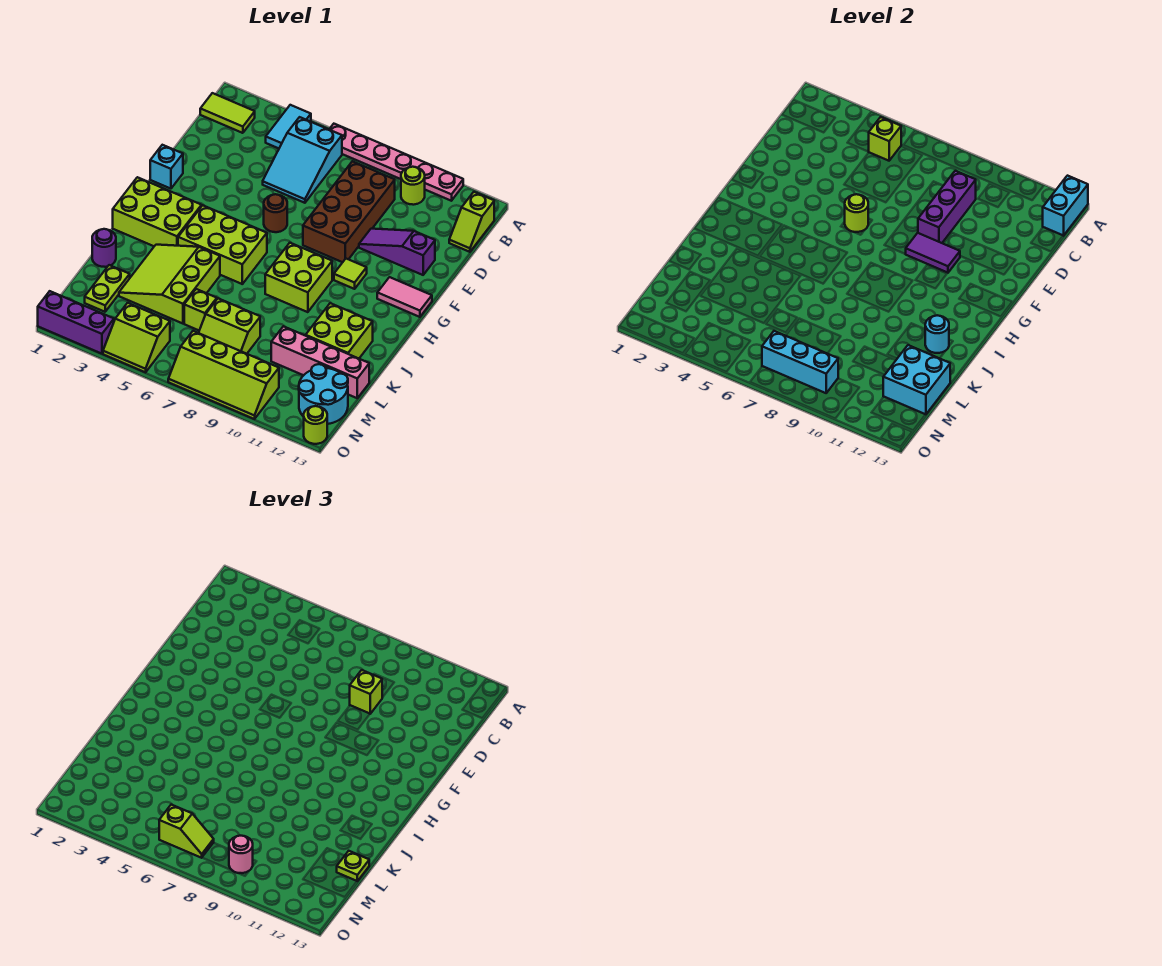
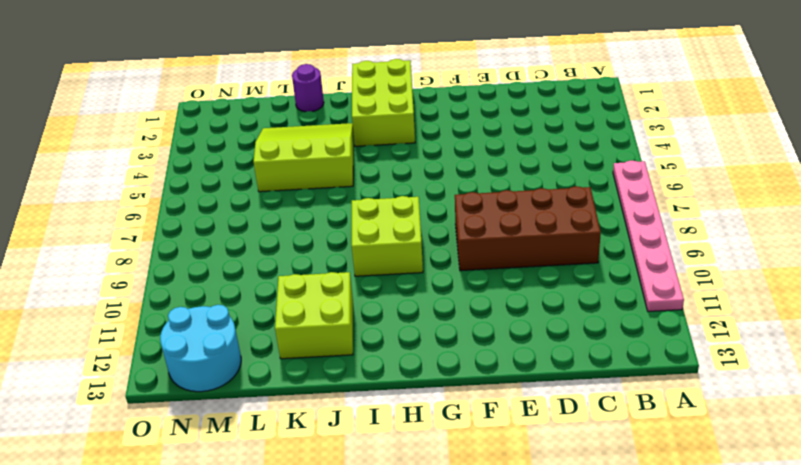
none -> cyan 1x2 tile [266,105,311,148]
none -> lime 1x2 tile [200,93,255,133]
none -> cyan 2x3 slope [263,117,342,203]
none -> lime 1x1 round brick [401,167,425,205]

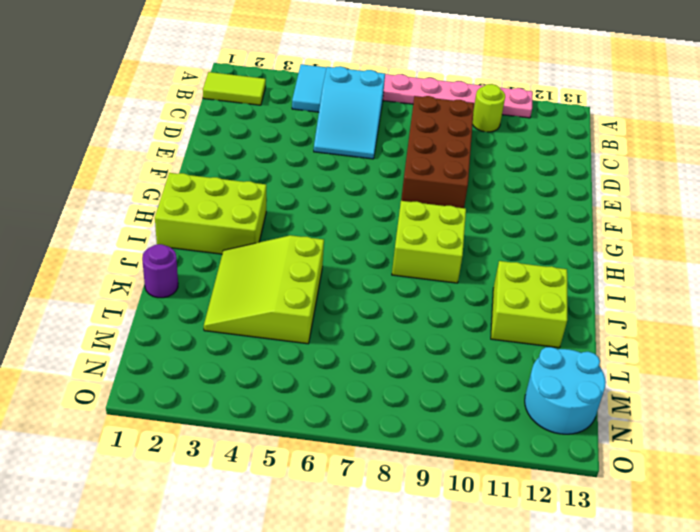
none -> lime 1x2 slope [449,192,494,252]
none -> purple 1x3 slope [359,229,435,275]
none -> cyan 1x1 brick [150,145,183,189]
none -> brown 1x1 round brick [264,194,287,232]

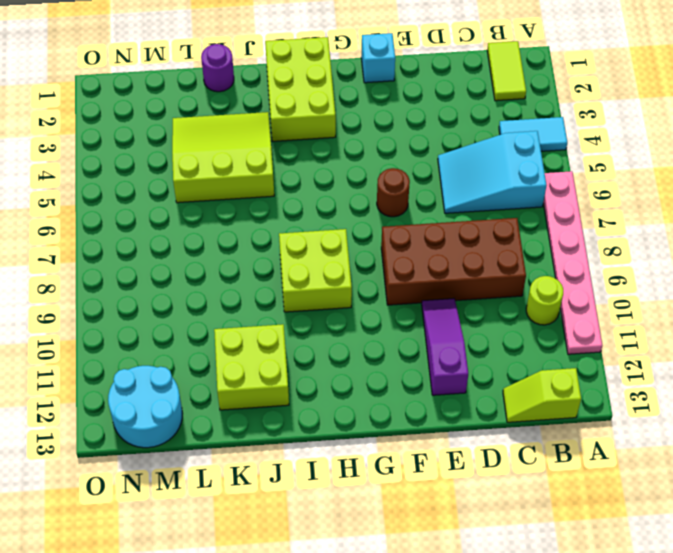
none -> lime 1x1 tile [334,259,367,289]
none -> pink 1x2 tile [377,277,432,317]
none -> lime 2x3 brick [178,205,267,284]
none -> lime 1x2 plate [85,265,130,312]

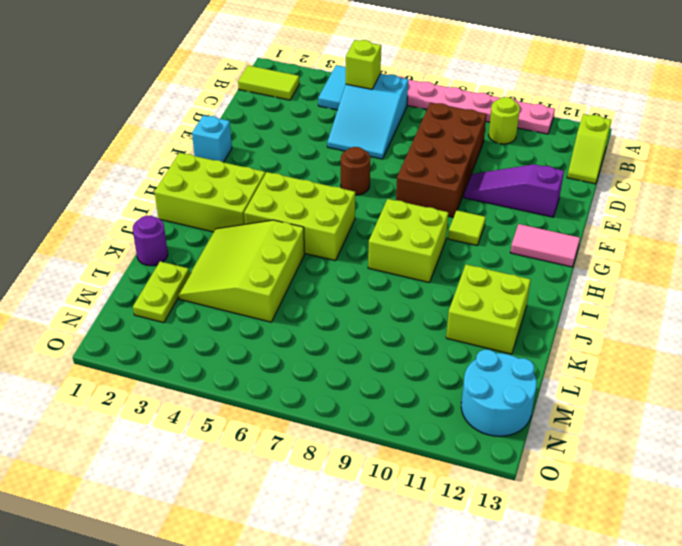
none -> lime 1x1 brick [184,289,217,330]
none -> lime 2x2 slope [199,298,260,354]
none -> pink 1x4 brick [271,326,369,398]
none -> lime 2x2 slope [103,303,170,372]

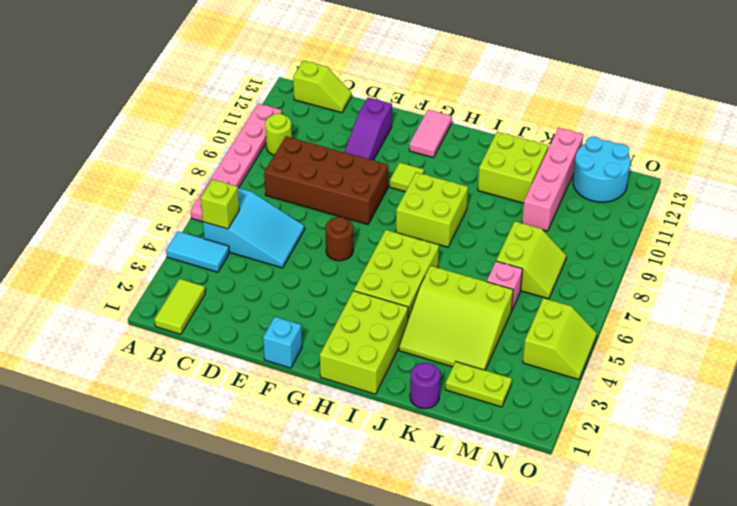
pink 1x1 brick [487,261,522,311] -> lime 1x1 brick [184,289,217,330]
none -> lime 2x4 slope [168,331,279,419]
none -> purple 1x3 brick [38,291,114,354]
none -> lime 1x1 round brick [304,406,327,444]
none -> cyan 1x2 brick [1043,176,1088,236]

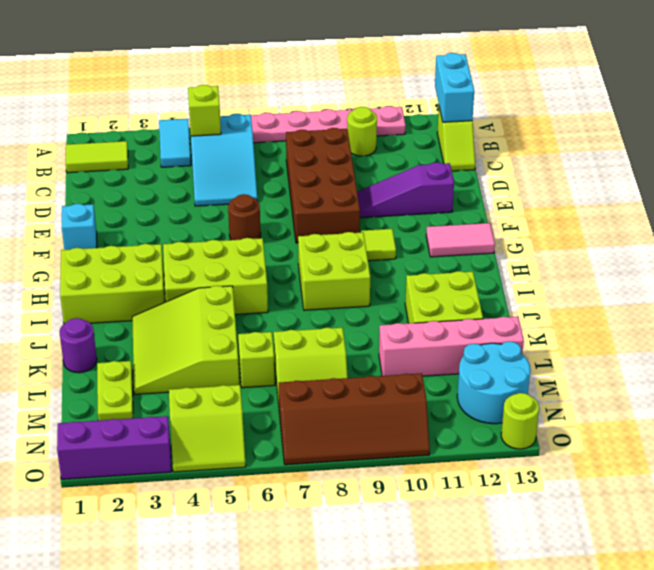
brown 2x4 slope [279,373,430,465] -> lime 2x4 slope [168,331,279,419]
none -> purple 1x3 brick [918,171,976,243]
none -> lime 1x1 round brick [845,194,868,232]
none -> purple 1x2 tile [906,233,960,273]
none -> cyan 1x1 round brick [925,315,949,353]

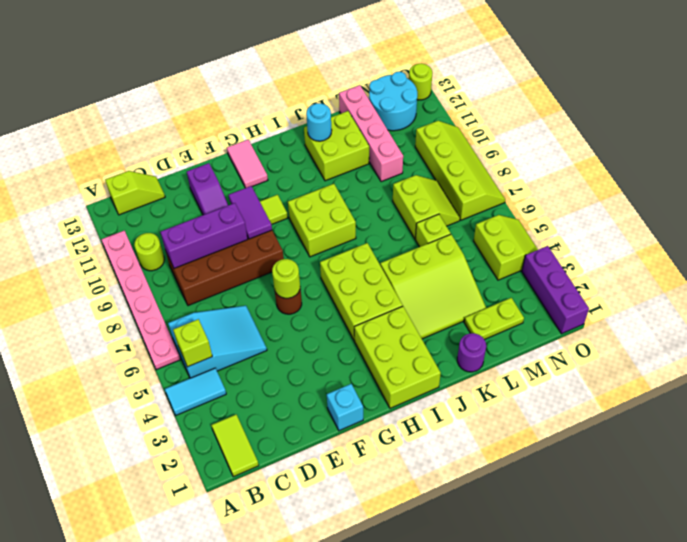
none -> cyan 1x2 brick [1043,176,1088,236]
none -> cyan 2x2 brick [883,345,950,415]
none -> cyan 1x3 brick [762,331,838,393]
none -> lime 1x1 brick [350,670,382,714]

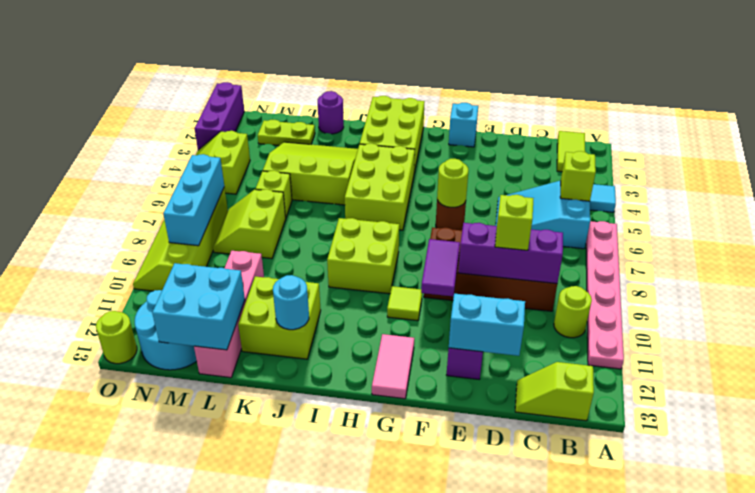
cyan 1x2 brick [449,294,525,356] -> cyan 1x2 brick moved to [1043,176,1088,236]
none -> lime 1x1 plate [337,851,369,881]
none -> lime 1x2 slope [159,805,214,858]
none -> pink 1x1 round brick [229,836,253,873]

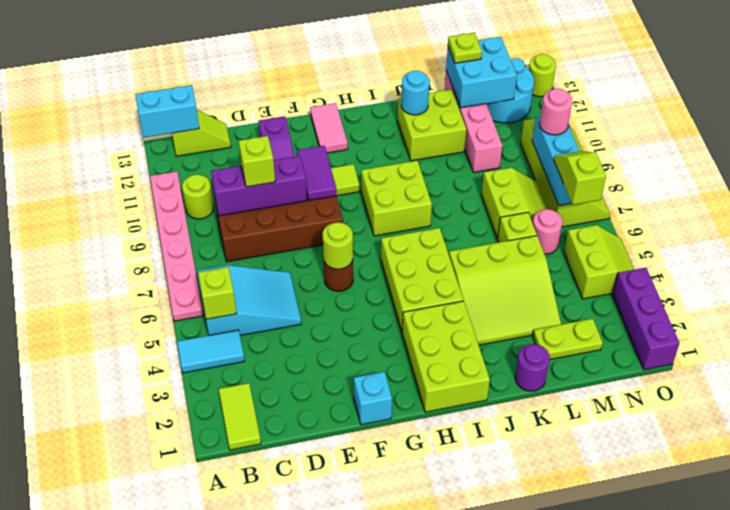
pink 1x1 round brick [533,209,563,254] -> none

